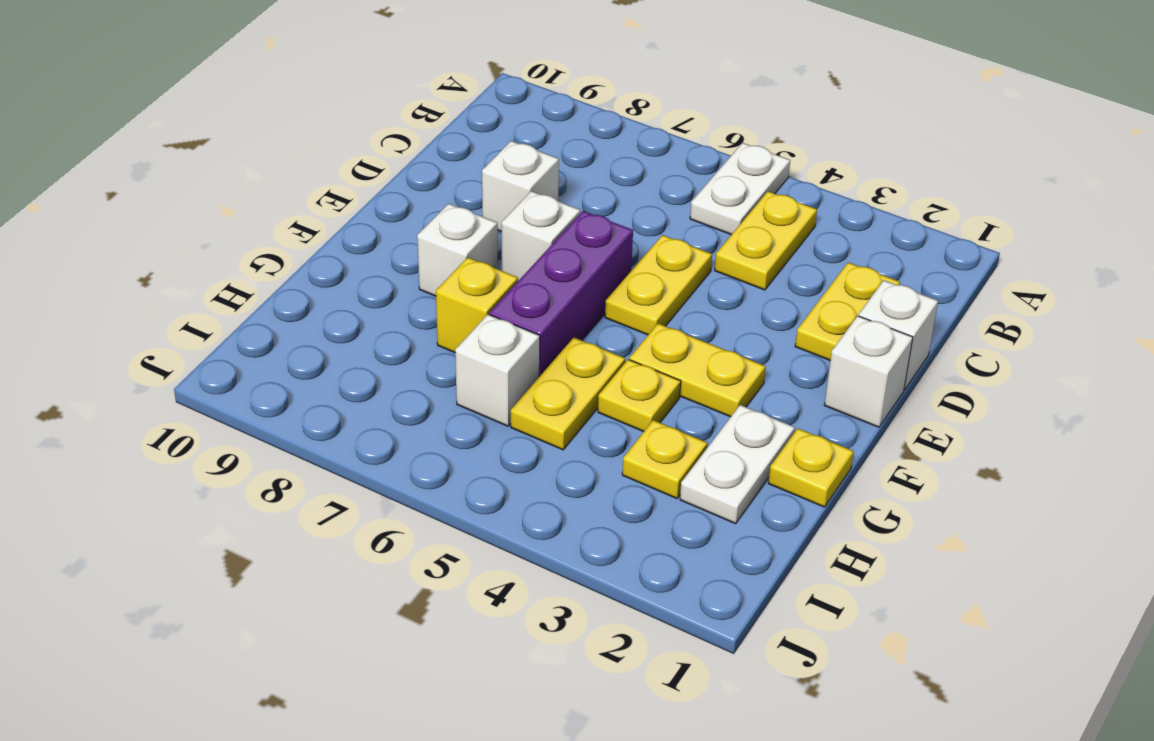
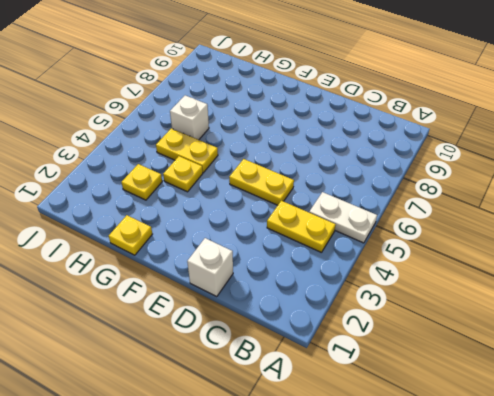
none -> yellow 1x2 plate [795,262,900,360]
none -> white 1x1 brick [482,141,559,232]
none -> white 1x1 brick [824,316,913,427]

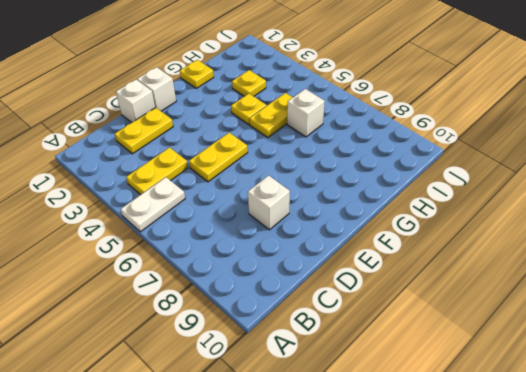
none -> purple 1x3 brick [489,211,633,377]
none -> white 1x1 brick [502,191,580,281]
none -> yellow 1x2 plate [629,323,766,417]

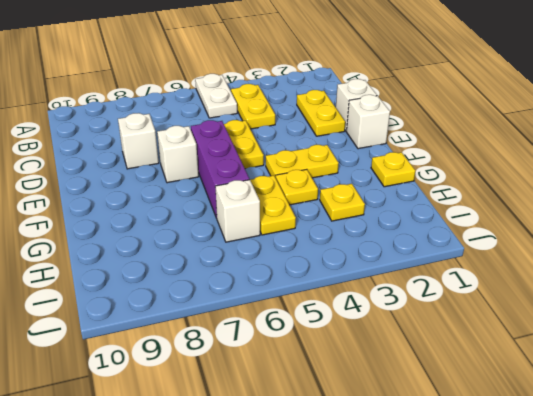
none -> white 1x1 brick [417,204,498,296]
none -> white 1x2 plate [680,405,795,524]
none -> yellow 1x1 brick [436,257,518,353]

